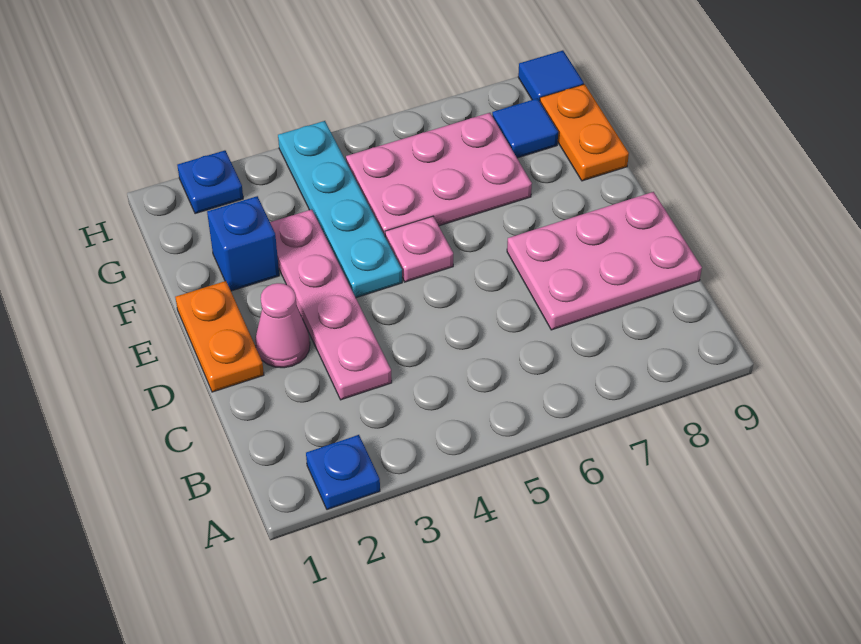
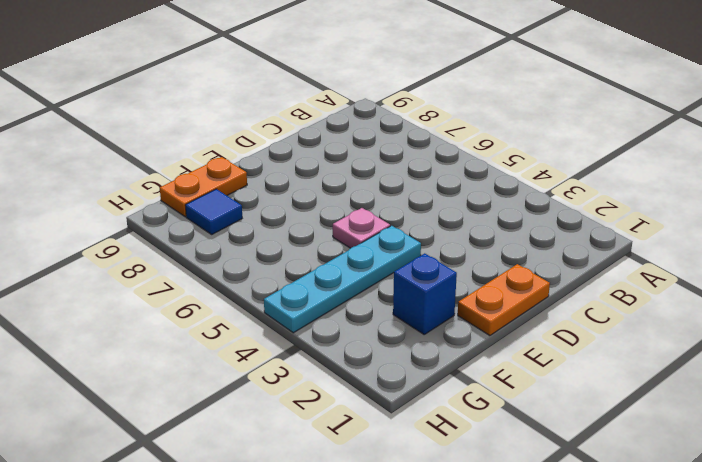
none -> blue 1x1 plate [306,435,380,510]
none -> pink 1x4 plate [270,209,392,400]
none -> pink 2x3 plate [507,192,702,330]

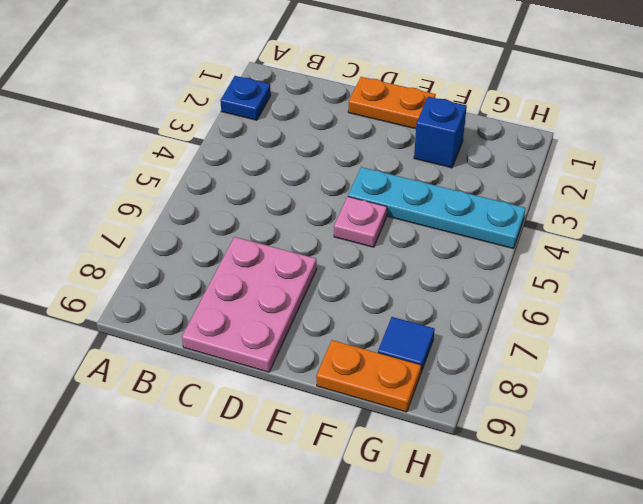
none -> pink 1x4 plate [270,209,392,400]
none -> pink 1x1 cone [255,283,310,368]
none -> pink 2x3 plate [346,113,532,236]

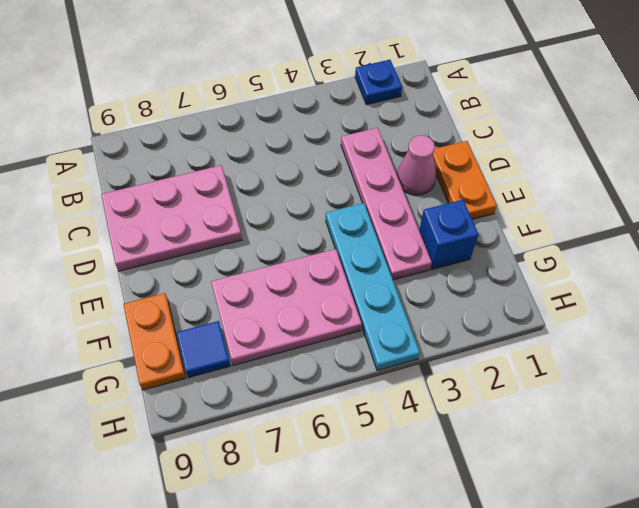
none -> pink 1x1 plate [385,216,453,282]
none -> blue 1x1 plate [177,150,243,214]
none -> blue 1x1 tile [518,50,584,101]

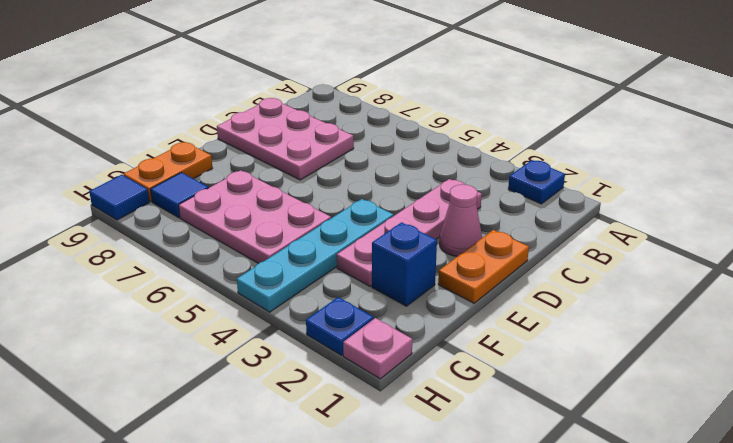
pink 1x1 plate [343,318,412,379] -> pink 1x1 plate moved to [385,216,453,282]

